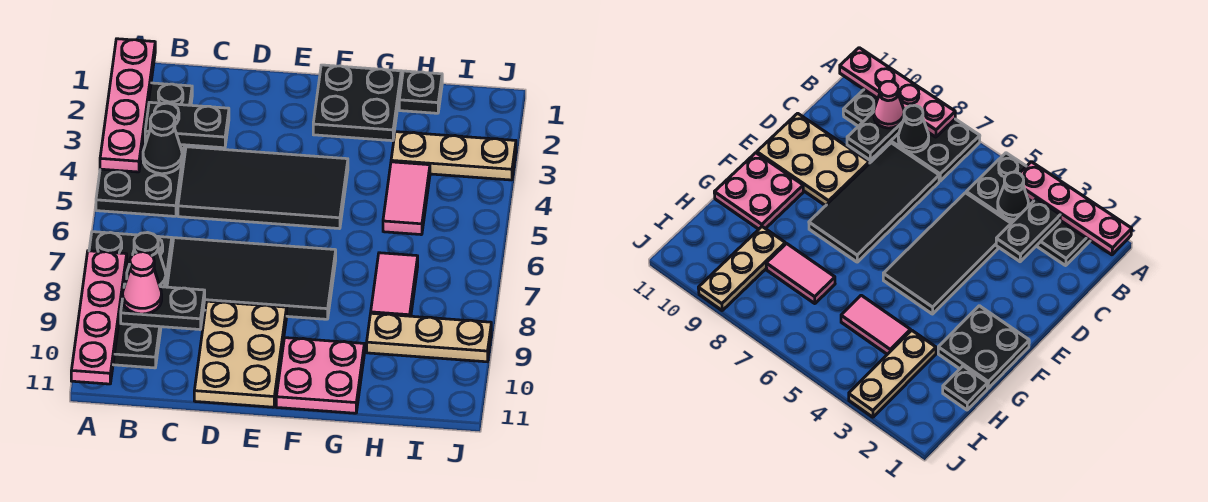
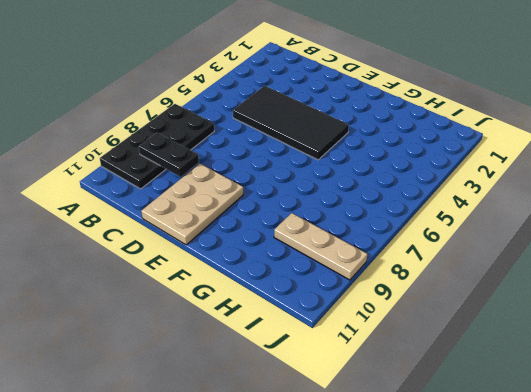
none -> black 2x4 plate [96,83,192,216]
none -> black 2x4 tile [167,238,336,319]
none -> black 2x2 plate [313,65,401,141]

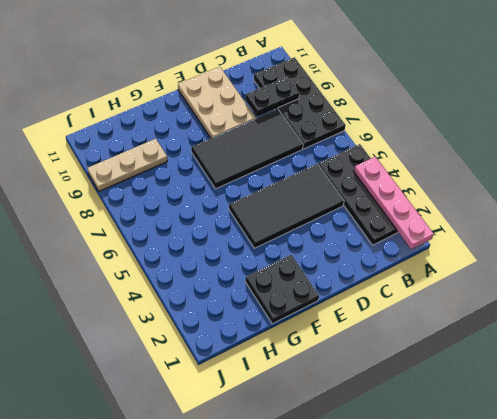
none -> pink 2x2 plate [276,338,364,413]
none -> black 1x1 plate [399,71,442,113]
none -> tan 1x3 plate [391,132,516,180]

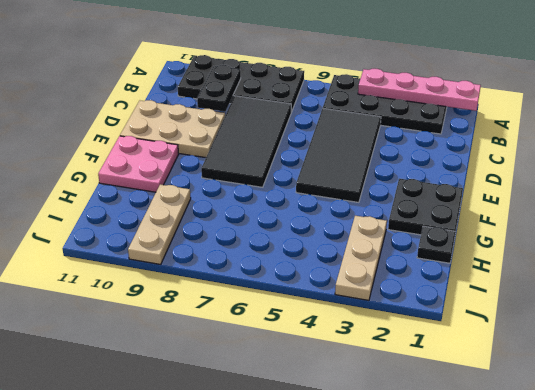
none -> pink 1x2 tile [383,162,430,235]
none -> pink 1x2 tile [371,253,418,316]
none -> pink 1x4 plate [71,251,127,384]

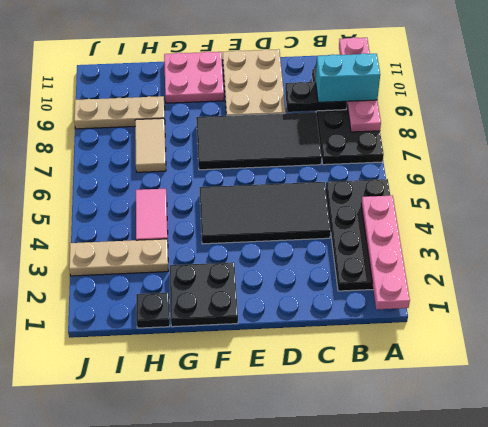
cyan 1x2 brick [316,53,380,102] -> pink 1x1 cone [123,252,162,314]
tan 1x2 tile [135,118,166,172] -> pink 1x2 tile [371,253,418,316]
none -> black 1x2 plate [145,102,229,148]
none -> black 1x1 cone [143,111,182,174]
none -> black 1x1 cone [127,233,166,287]

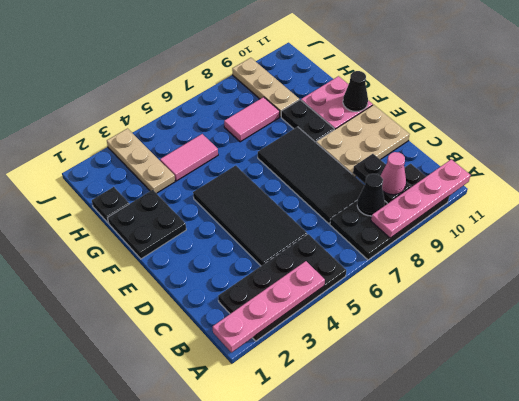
black 1x2 plate [281,100,334,142] -> black 1x2 plate moved to [145,102,229,148]
black 1x1 cone [343,71,368,112] -> black 1x1 cone moved to [143,111,182,174]

